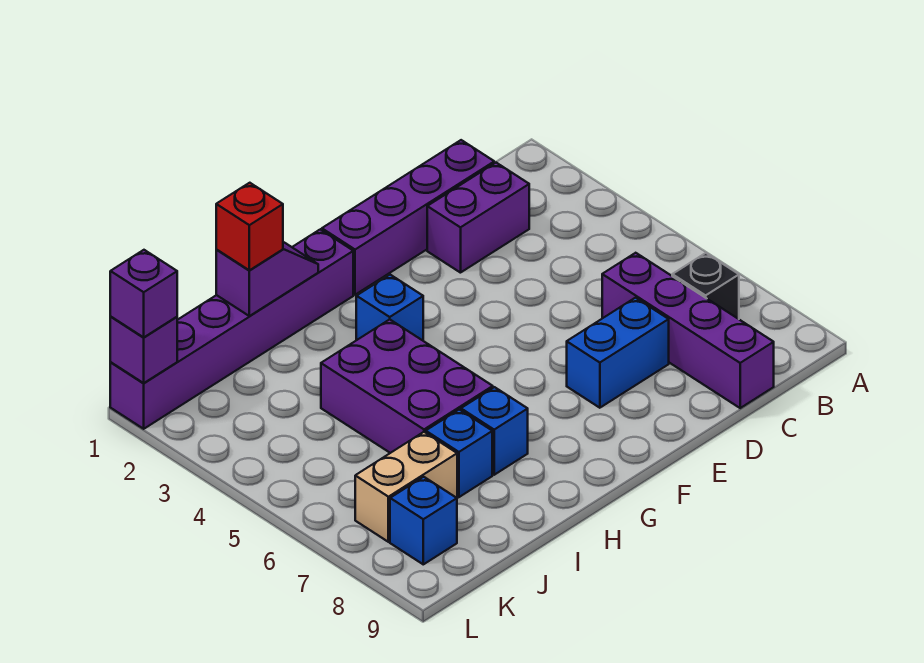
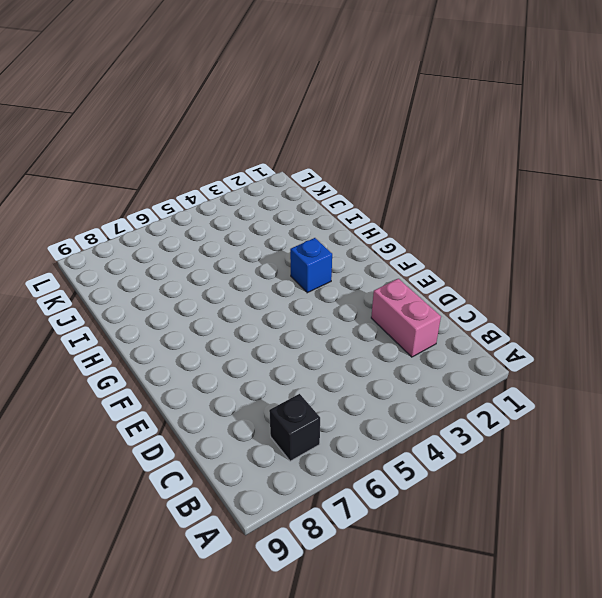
pink 1x2 brick [371,279,441,357] -> purple 1x2 brick [427,163,529,273]
none -> purple 1x4 brick [322,140,494,295]
none -> purple 1x4 brick [602,253,774,408]
none -> blue 1x2 brick [567,298,669,408]

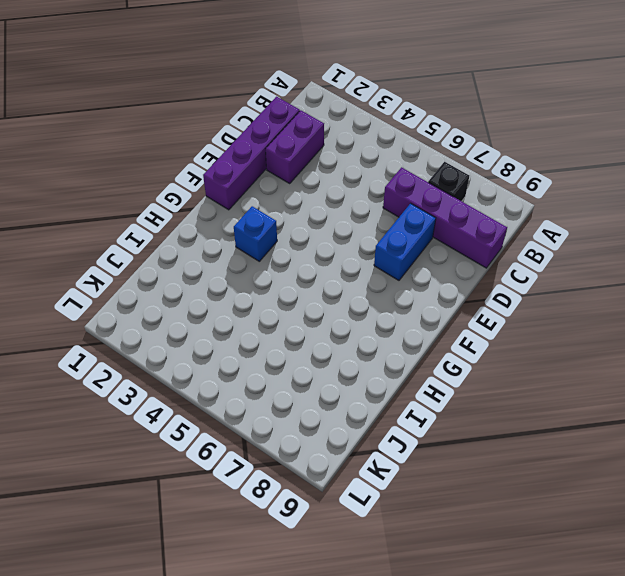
none -> purple 1x6 brick [110,229,353,429]
none -> purple 2x3 brick [321,319,493,453]
none -> blue 1x1 brick [461,387,528,475]

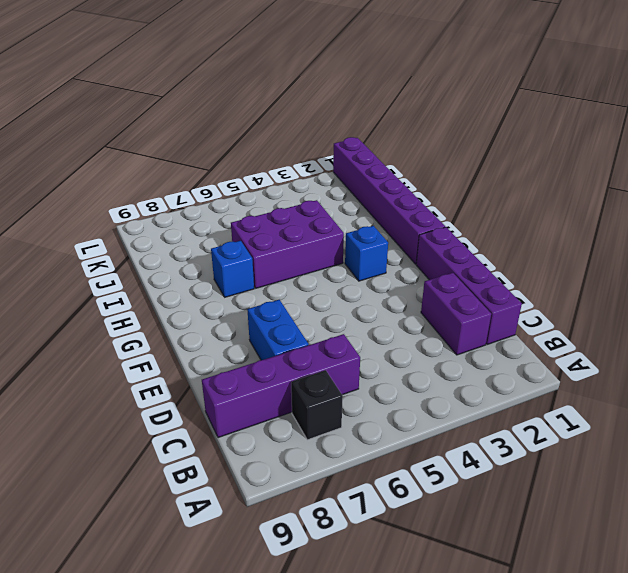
none -> blue 1x1 brick [426,410,492,497]
none -> tan 1x2 brick [355,432,457,542]
none -> blue 1x1 brick [390,477,457,564]

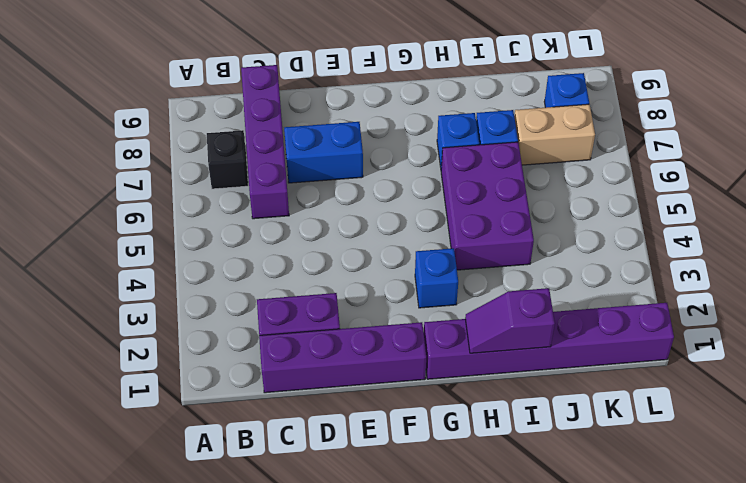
none -> purple 1x1 brick [110,317,177,383]
none -> red 1x1 brick [216,183,283,270]
none -> purple 1x1 brick [110,250,177,338]

